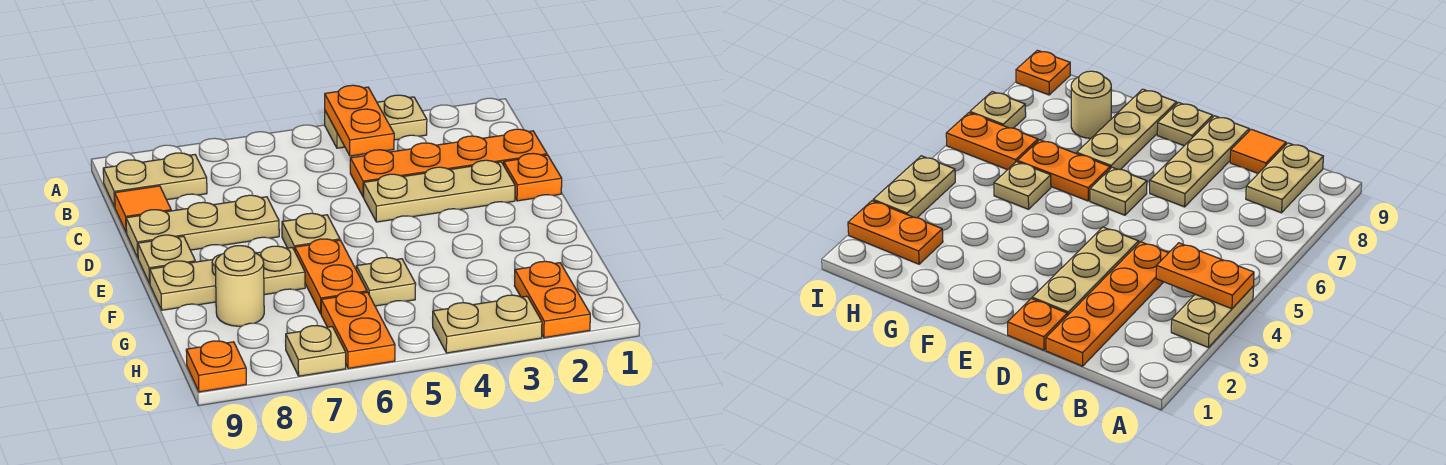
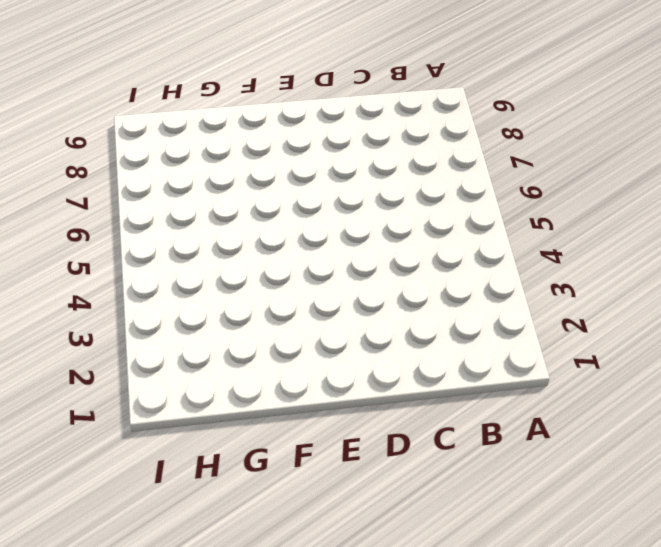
none -> tan 1x2 plate [325,95,427,148]
none -> tan 1x2 plate [103,153,207,207]
none -> orange 1x4 plate [350,129,547,197]

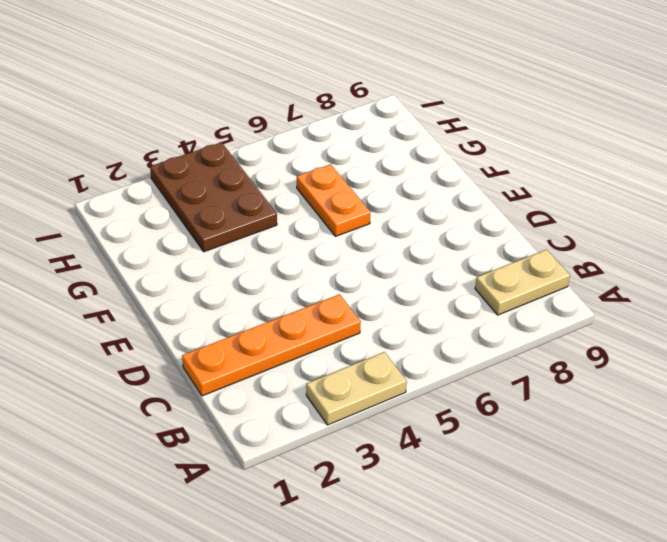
brown 2x3 plate [150,142,277,252] -> tan 1x2 plate [433,295,542,353]
none -> orange 1x1 tile [115,186,171,233]
none -> orange 1x1 plate [504,153,562,201]
none -> tan 1x3 plate [364,160,515,222]

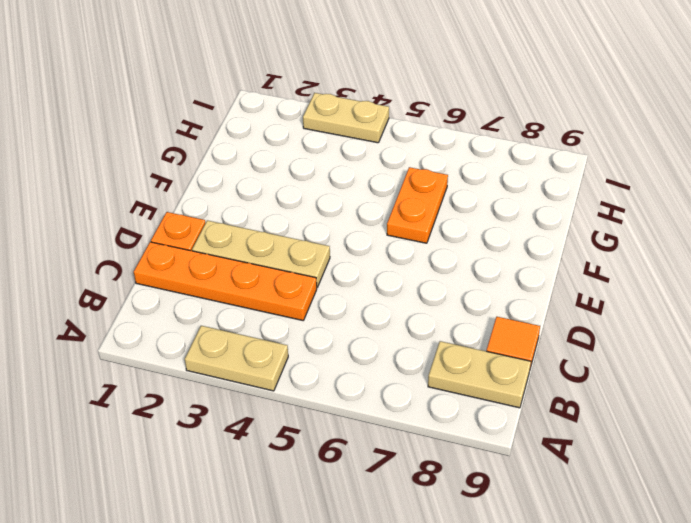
none -> tan 1x3 plate [126,195,279,257]
none -> tan 1x1 plate [282,213,340,251]
none -> tan 1x1 plate [138,235,195,284]

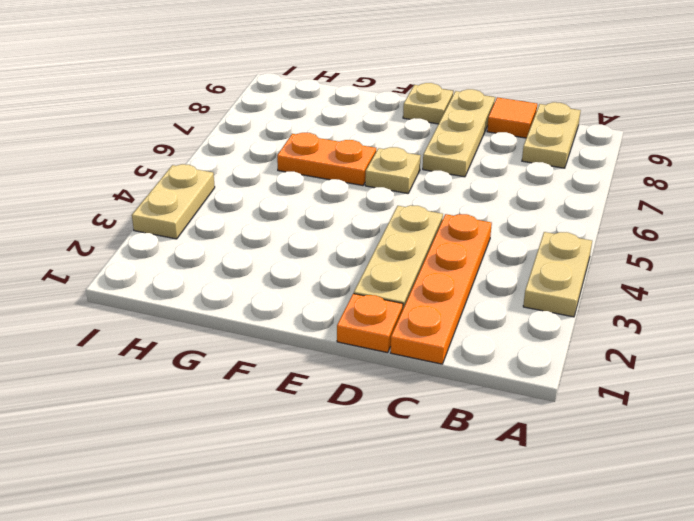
none -> tan 1x3 plate [150,246,305,310]
none -> tan 1x1 plate [356,257,416,306]
none -> tan 1x1 round brick [215,246,264,326]

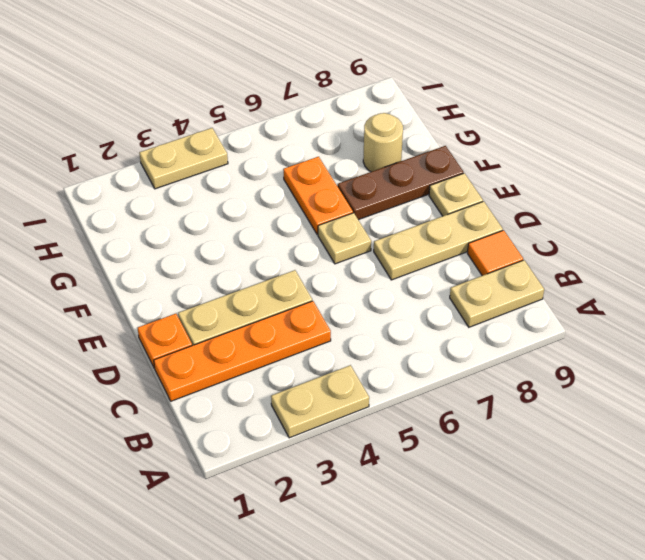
brown 1x3 plate [338,146,464,220] -> tan 1x3 plate [150,246,305,310]
none -> tan 1x1 plate [356,257,416,306]
none -> orange 1x2 plate [514,261,590,338]
none -> orange 1x2 plate [321,291,395,368]

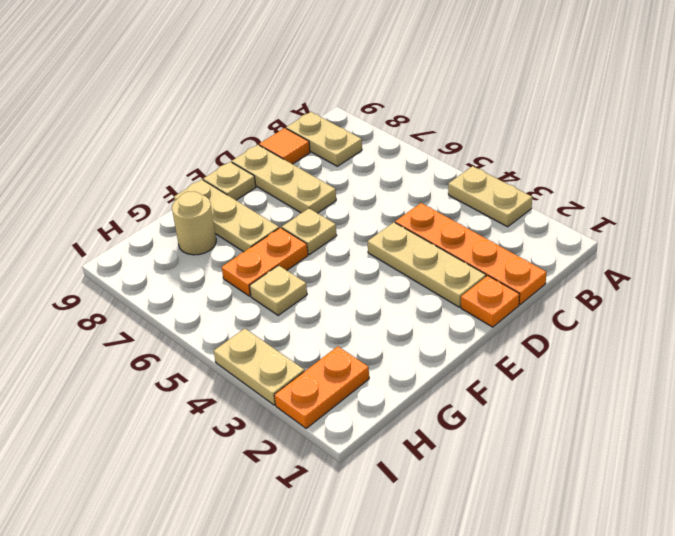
none -> orange 1x2 plate [321,291,395,368]
none -> tan 1x1 plate [286,326,346,376]
none -> orange 1x1 plate [186,341,246,392]

